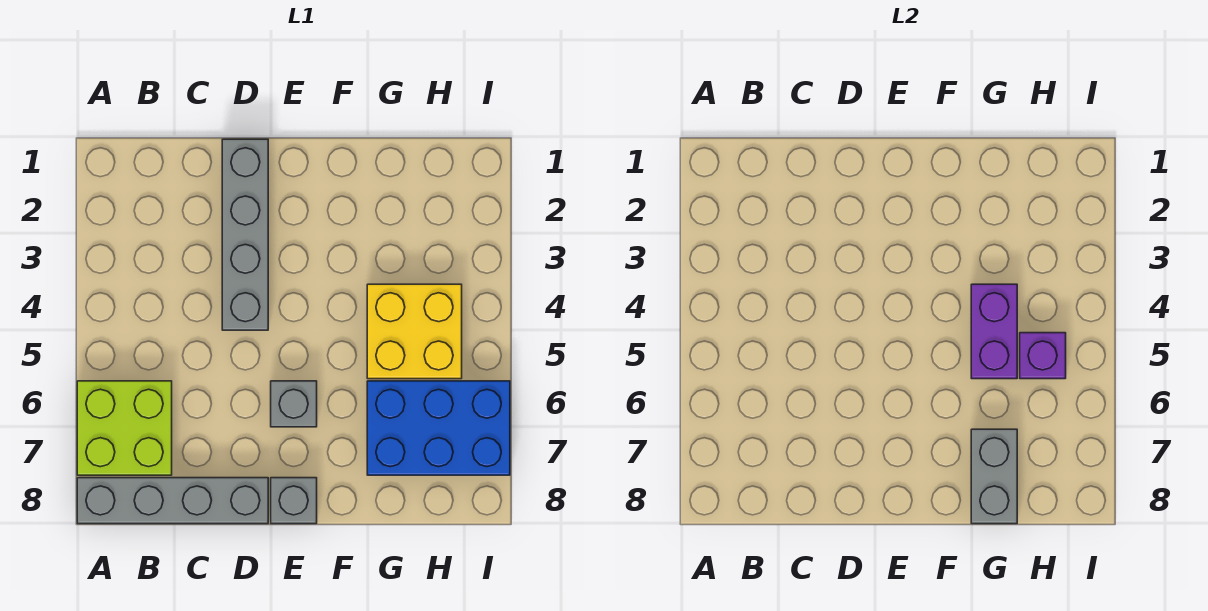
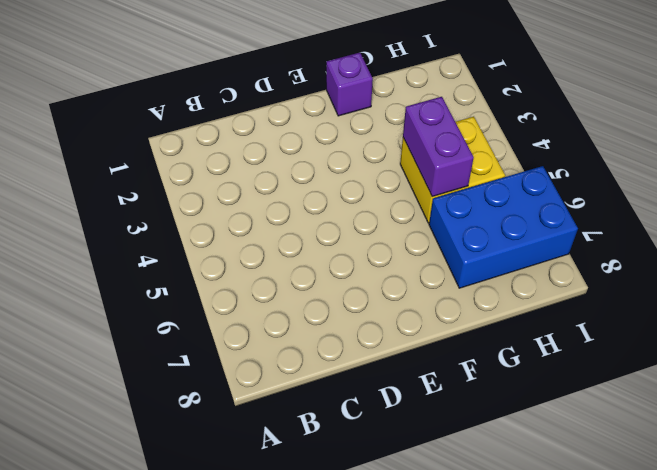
purple 1x1 brick [326,53,373,116] -> purple 1x1 brick moved to [1020,333,1066,379]
none -> lime 2x2 brick [77,381,172,475]
none -> grey 1x4 brick [77,478,268,524]

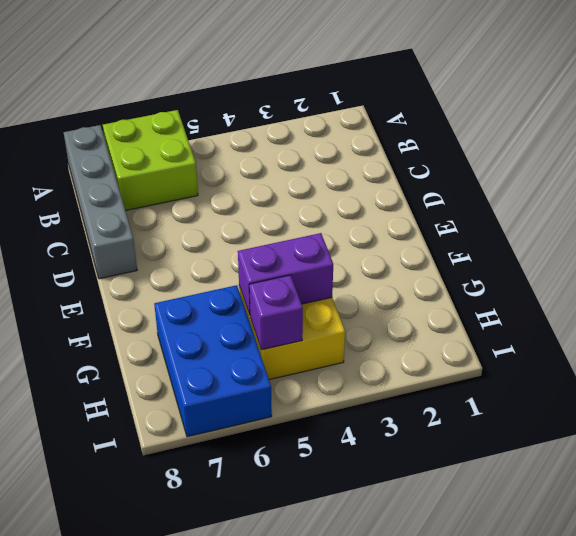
none -> grey 1x4 brick [222,139,268,330]
none -> grey 1x1 brick [271,381,317,427]

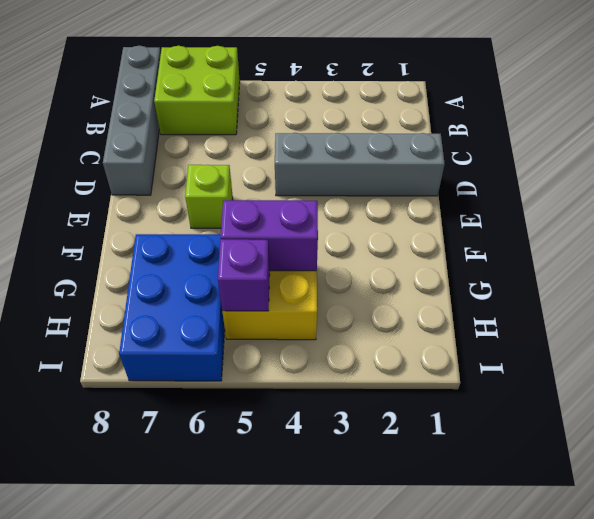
lime 1x1 brick [185,165,233,228] -> grey 1x1 brick [271,381,317,427]
none -> grey 1x1 brick [271,478,317,524]
none -> grey 1x2 brick [971,429,1017,524]

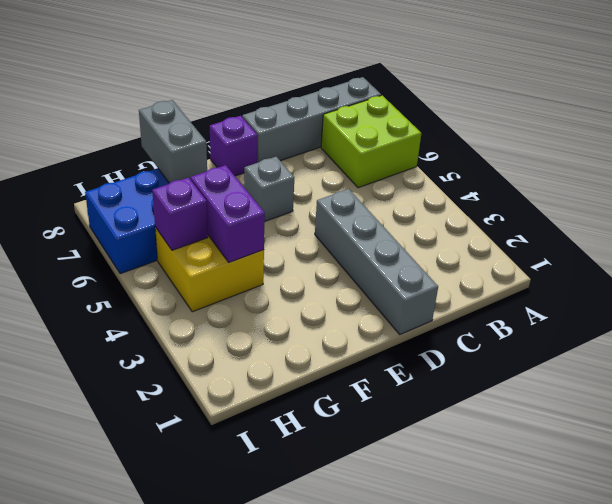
purple 1x1 brick [210,116,257,176] -> grey 1x1 brick [271,478,317,524]

